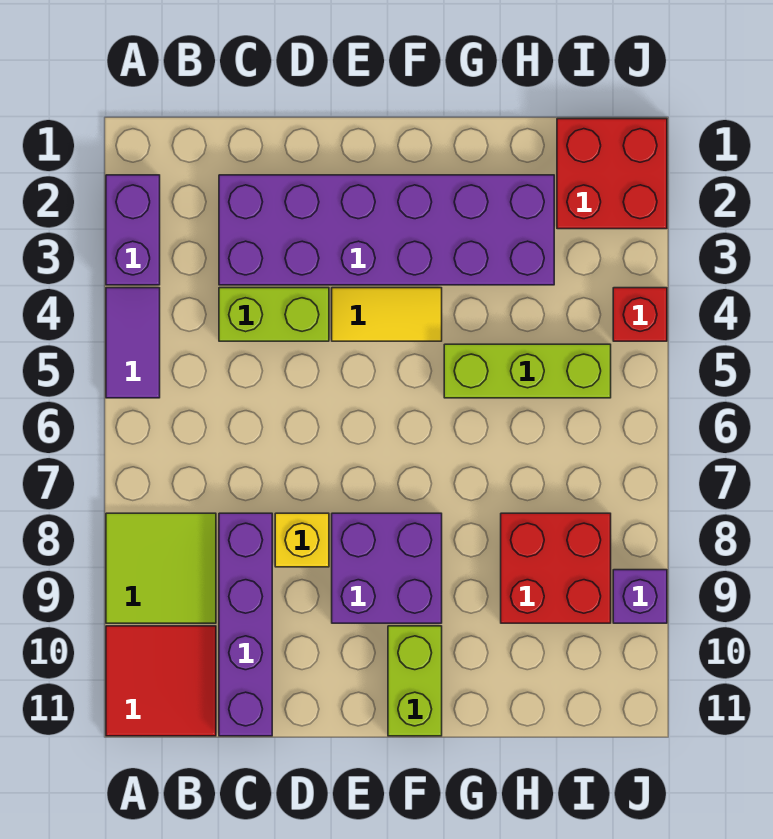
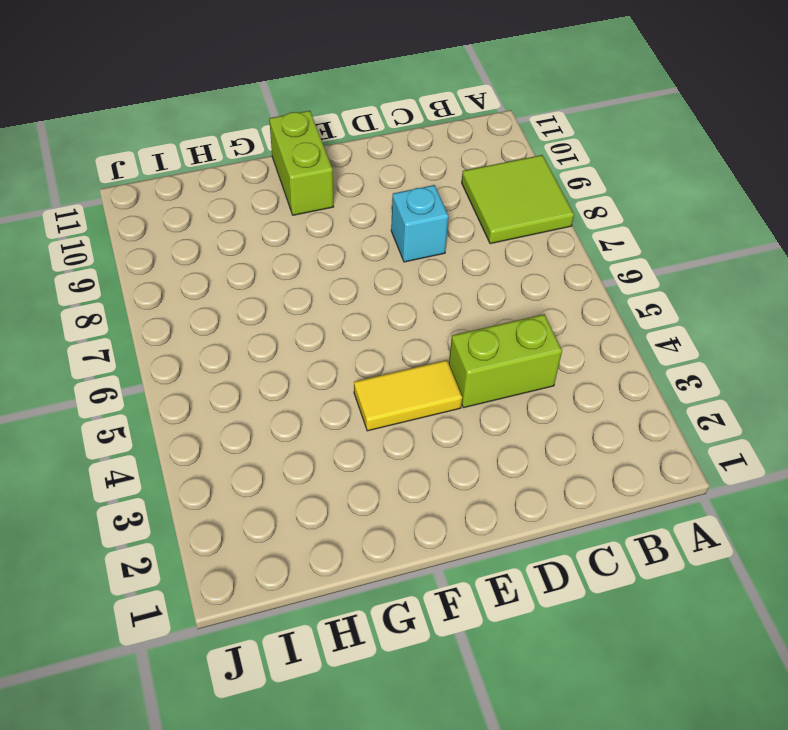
cyan 1x1 brick [391,185,449,262] -> yellow 1x1 brick [275,513,329,567]
none -> purple 1x2 brick [106,175,160,285]
none -> purple 1x2 tile [106,288,160,398]
none -> red 2x2 tile [106,626,216,736]

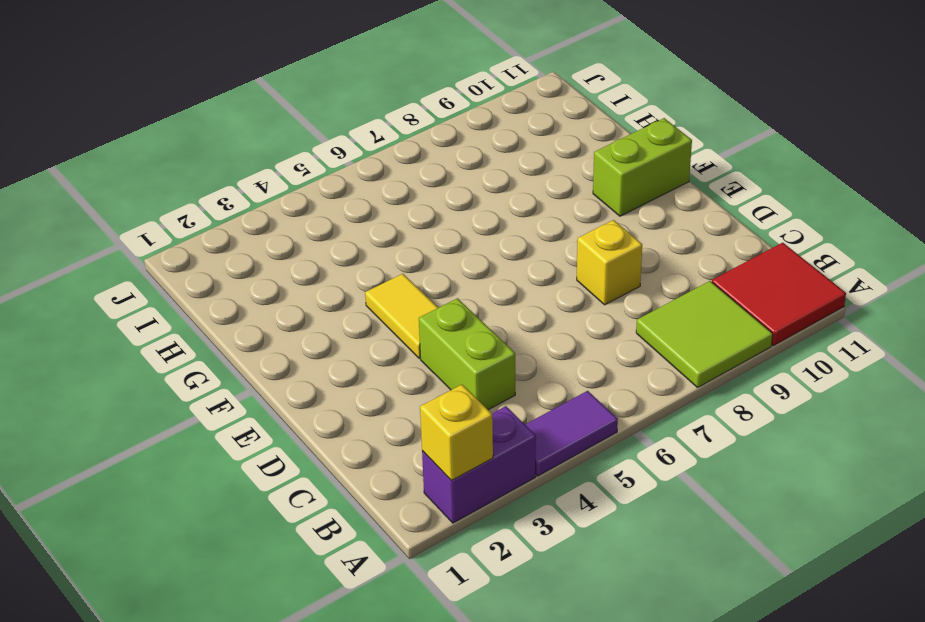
yellow 1x1 brick [420,385,493,480] -> none
none -> purple 2x6 brick [219,175,554,285]
none -> purple 1x4 brick [219,513,272,736]
none -> purple 2x2 brick [332,513,442,623]

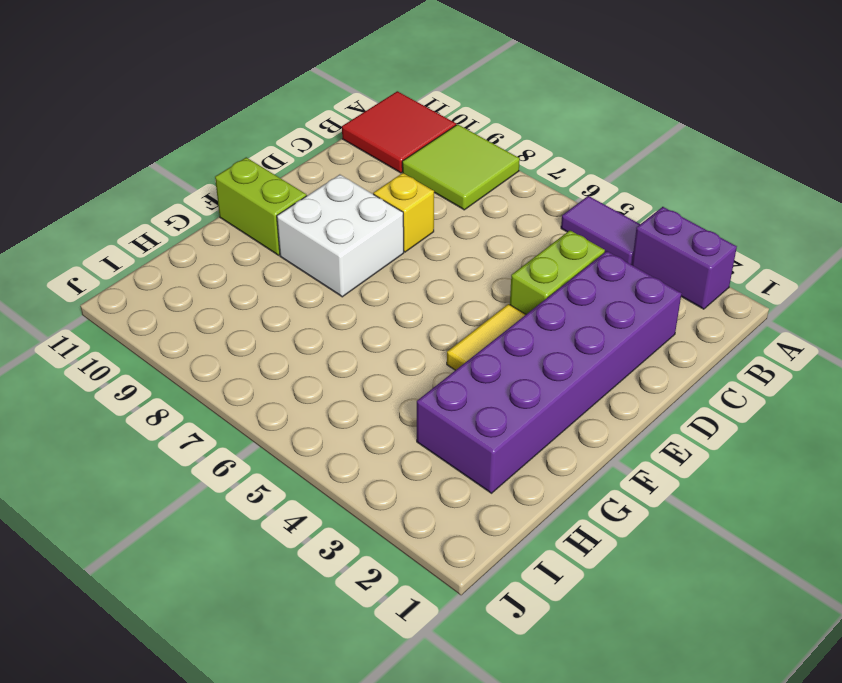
white 2x2 brick [277,175,404,297] -> purple 2x2 brick [332,513,442,623]
none -> purple 1x4 brick [219,513,272,736]
none -> lime 1x3 brick [444,344,611,398]
none -> red 2x2 brick [501,513,611,623]

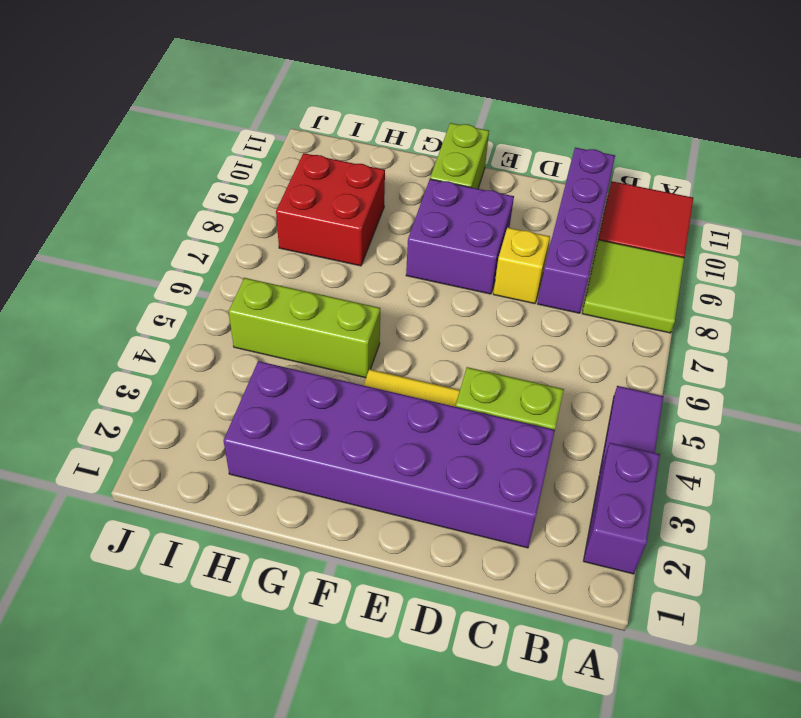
none -> red 2x2 brick [557,119,667,229]
none -> red 1x1 brick [613,288,667,341]
none -> purple 1x1 brick [613,570,667,623]

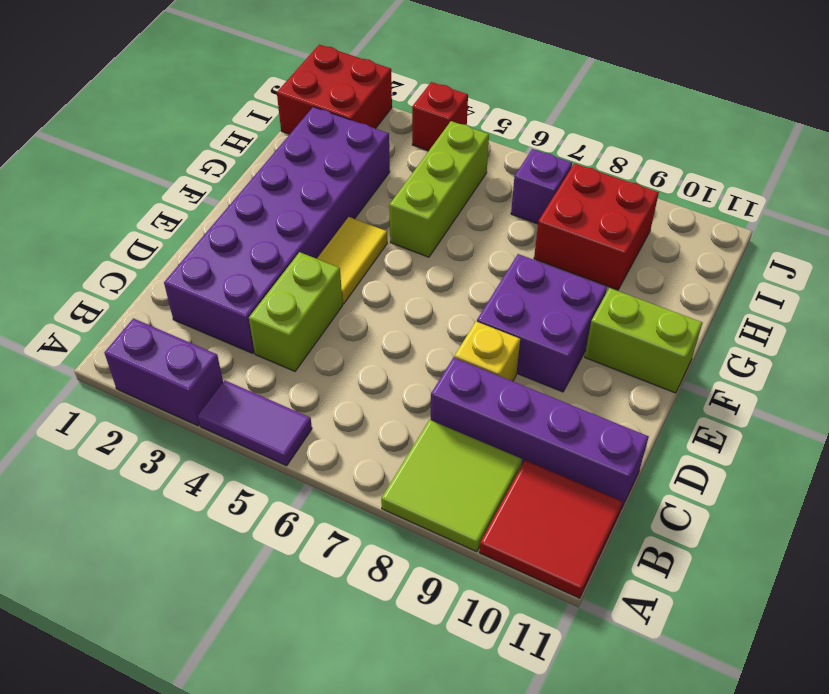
purple 1x1 brick [511,149,572,224] -> purple 1x1 brick moved to [613,570,667,623]

